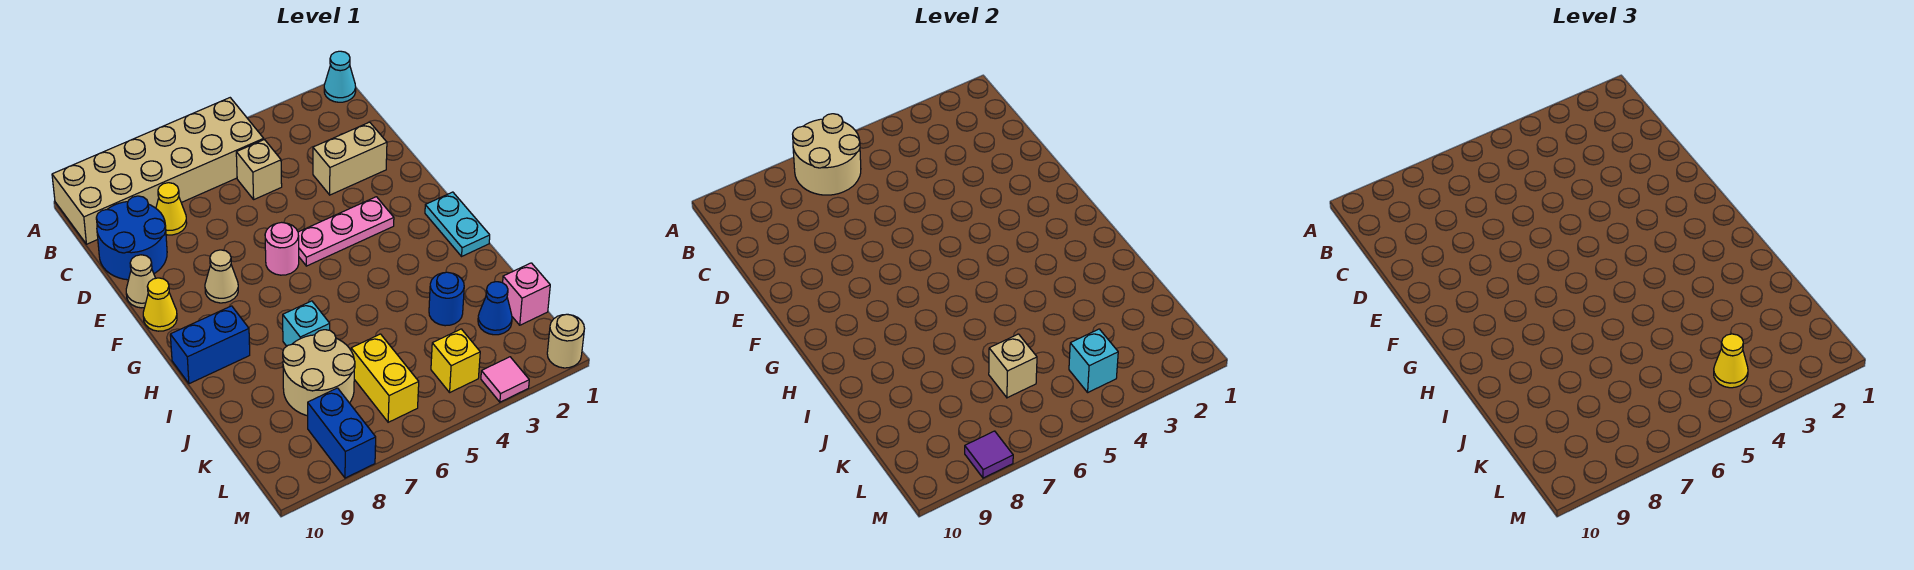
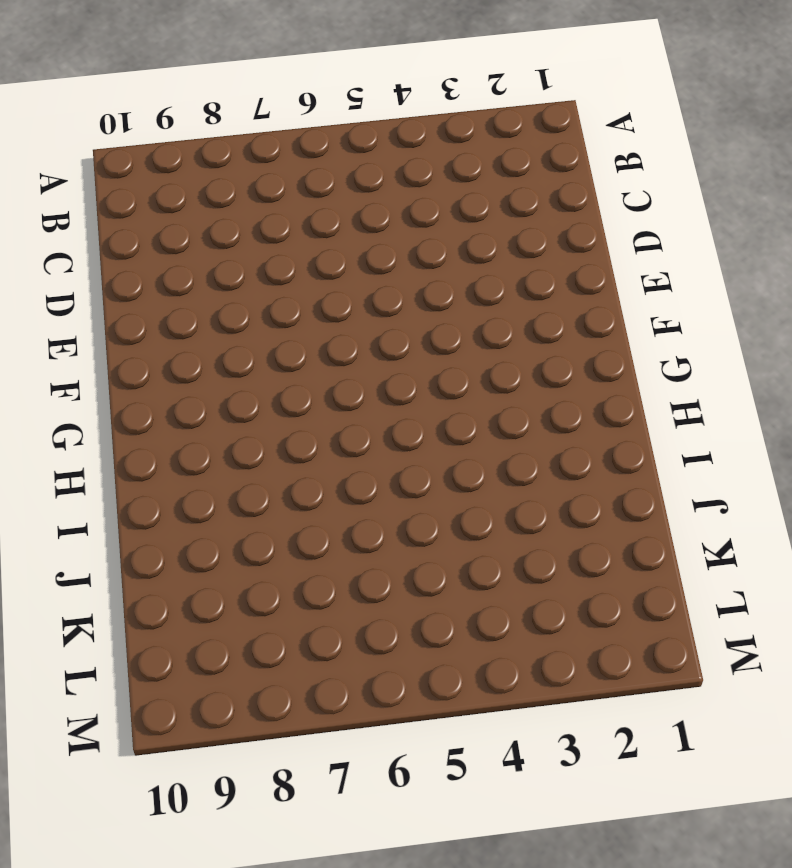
none -> cyan 1x1 cone [324,51,356,102]
none -> tan 2x6 brick [52,98,264,244]
none -> tan 1x1 brick [236,139,282,199]

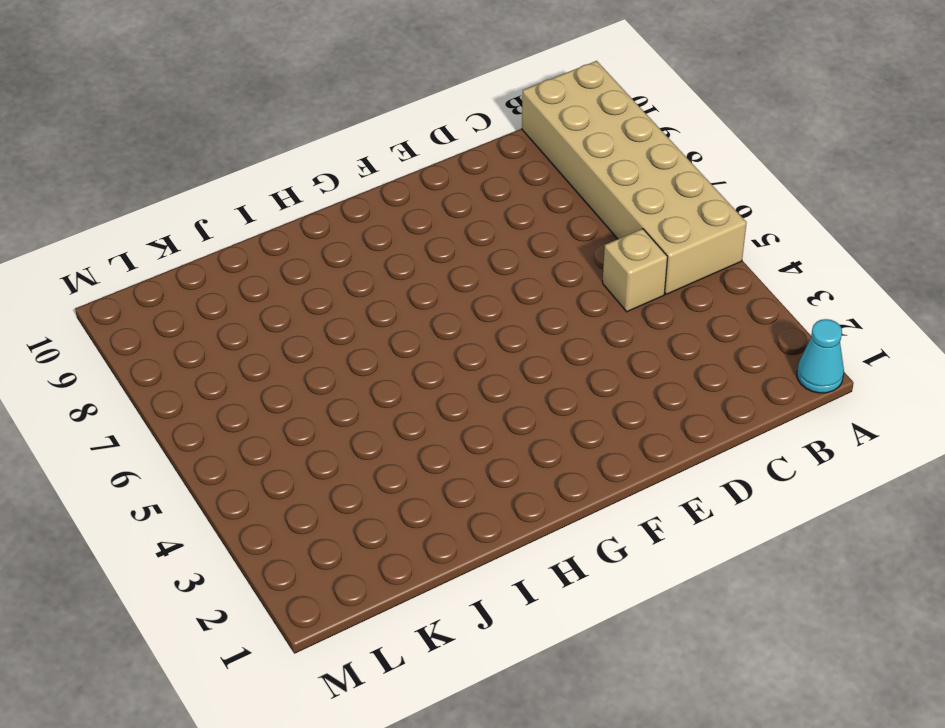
none -> yellow 1x1 cone [156,183,187,235]
none -> blue 2x2 round brick [96,196,167,280]
none -> tan 1x2 brick [313,122,387,195]

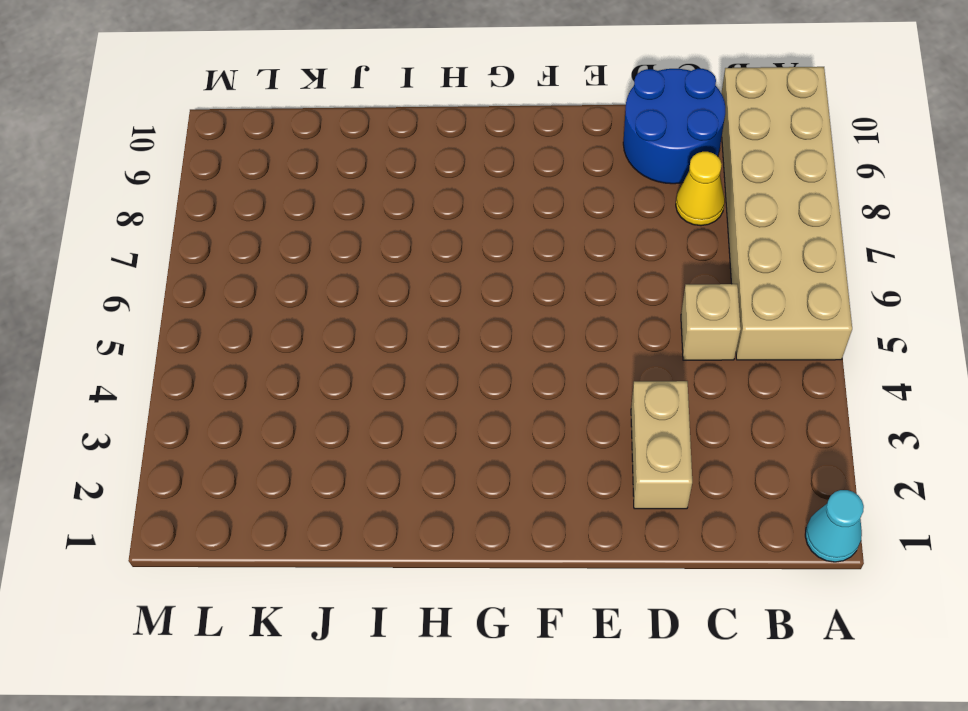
none -> tan 1x1 cone [126,255,156,308]
none -> pink 1x3 plate [298,197,394,266]
none -> pink 1x1 round brick [265,222,299,275]

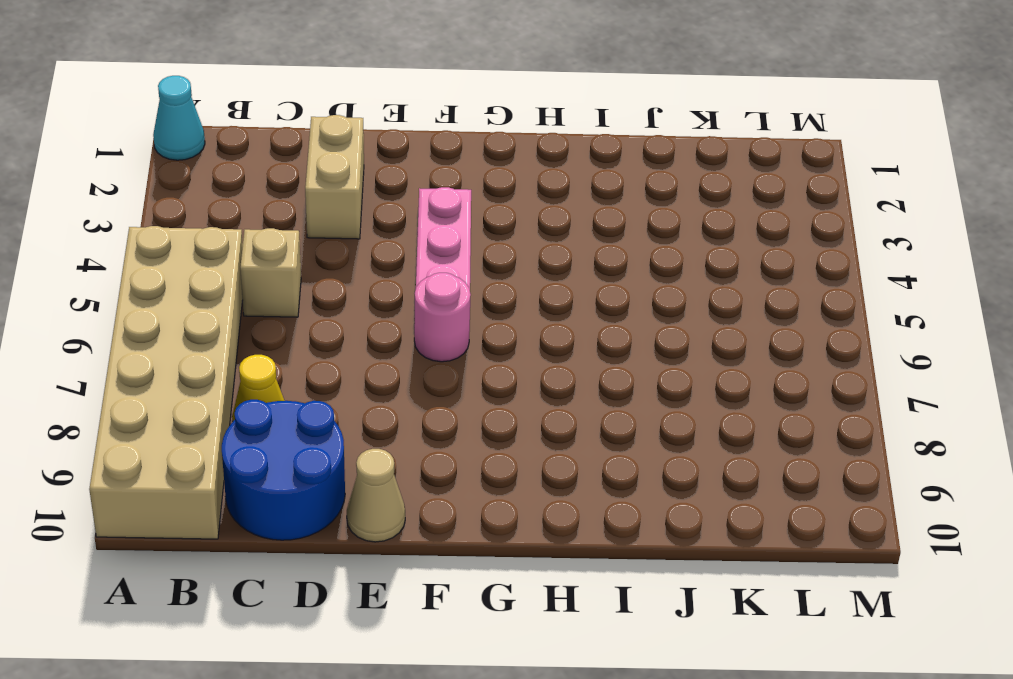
none -> tan 1x1 cone [205,250,238,303]
none -> yellow 1x1 cone [143,278,177,331]
none -> cyan 1x2 plate [425,192,490,256]

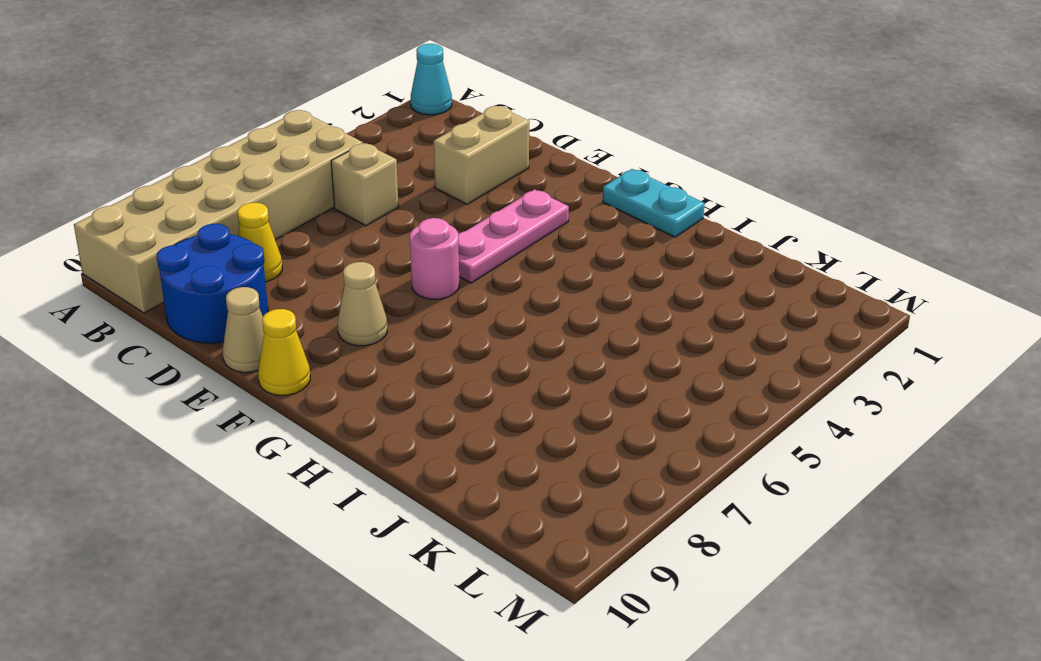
none -> blue 1x2 brick [170,306,250,384]
none -> cyan 1x1 brick [283,301,330,346]
none -> blue 1x1 round brick [429,272,464,326]

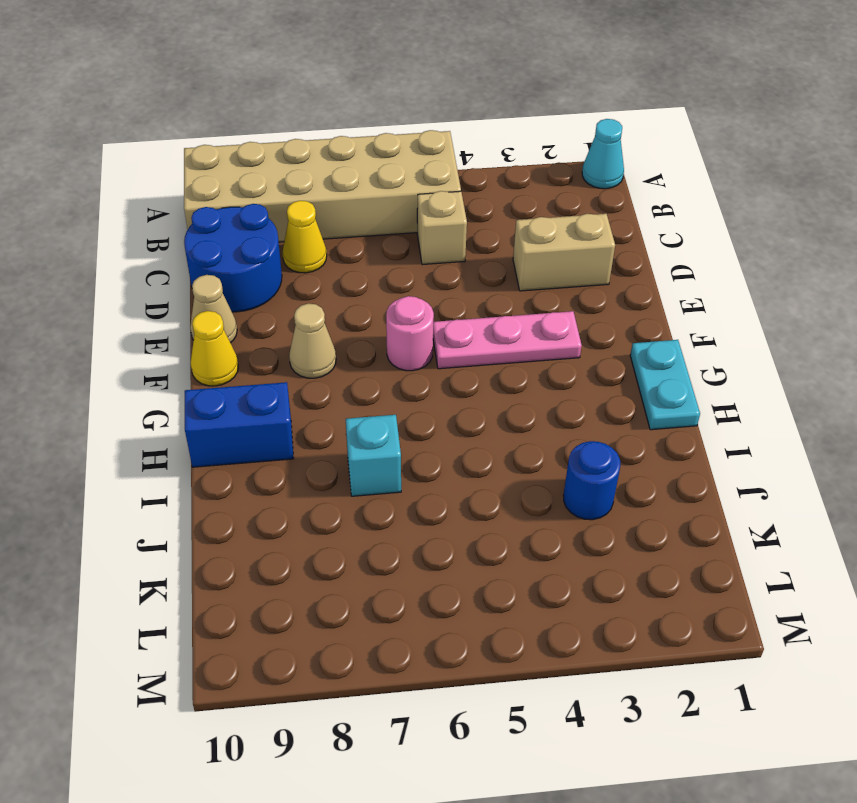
none -> tan 2x2 round brick [283,330,355,416]
none -> pink 1x1 brick [503,263,550,325]
none -> blue 1x1 cone [478,282,512,335]

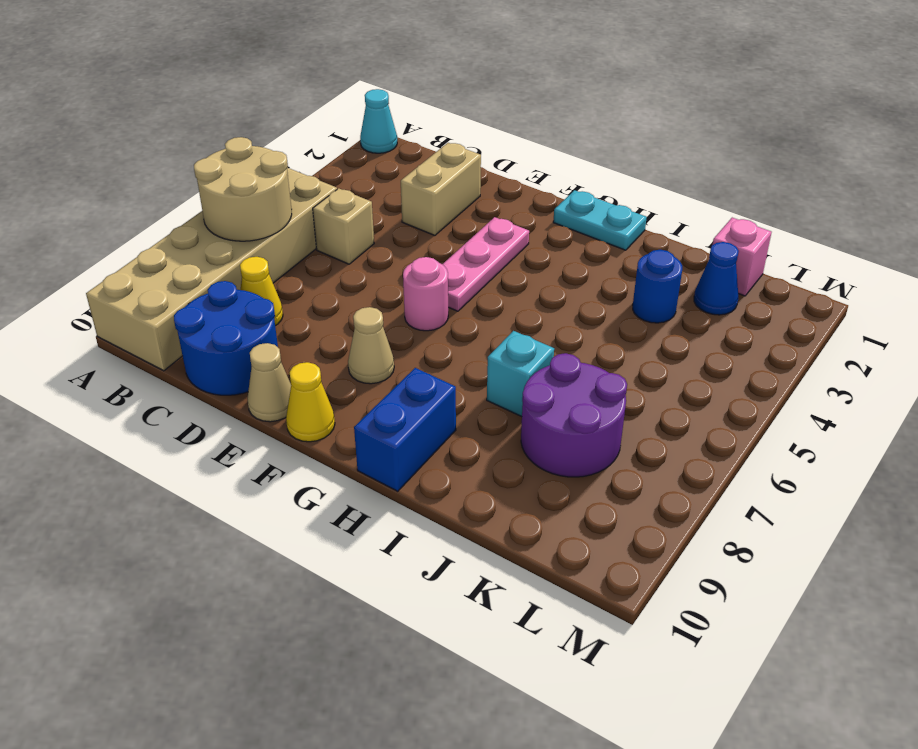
purple 2x2 round brick [521,353,627,477] -> tan 2x2 round brick [283,330,355,416]
none -> yellow 1x2 brick [351,334,419,422]
none -> yellow 1x1 brick [431,329,480,392]
none -> blue 1x2 brick [308,388,376,478]

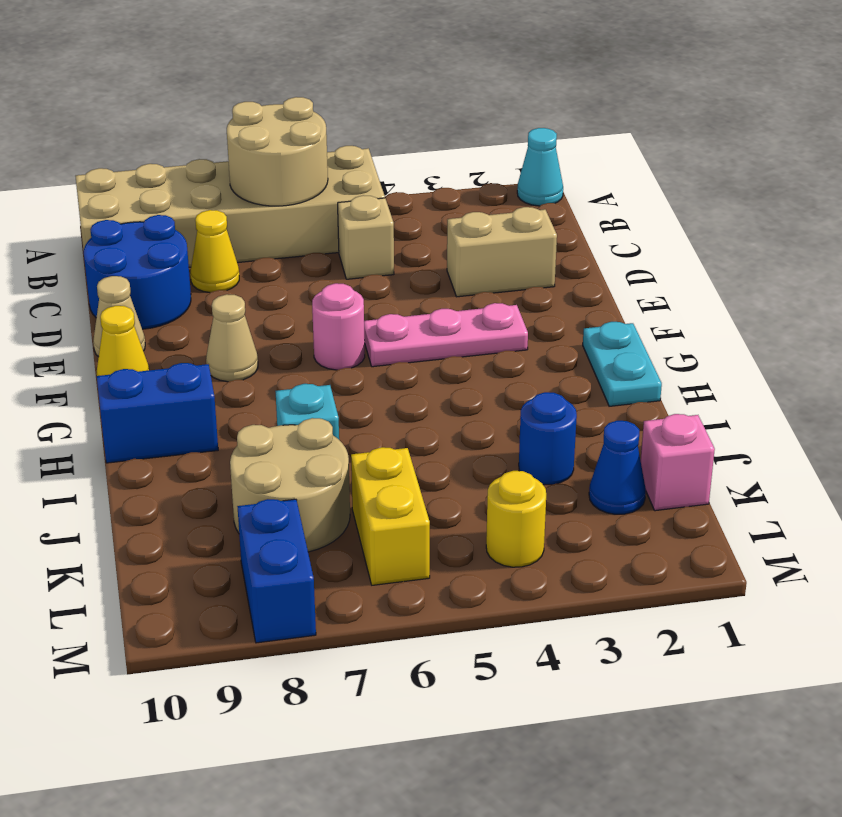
yellow 1x1 round brick [486,471,546,567] -> yellow 1x1 brick [431,329,480,392]
none -> tan 1x1 round brick [547,314,585,368]
none -> pink 1x1 tile [481,357,529,402]
none -> tan 1x1 brick [989,334,1037,398]

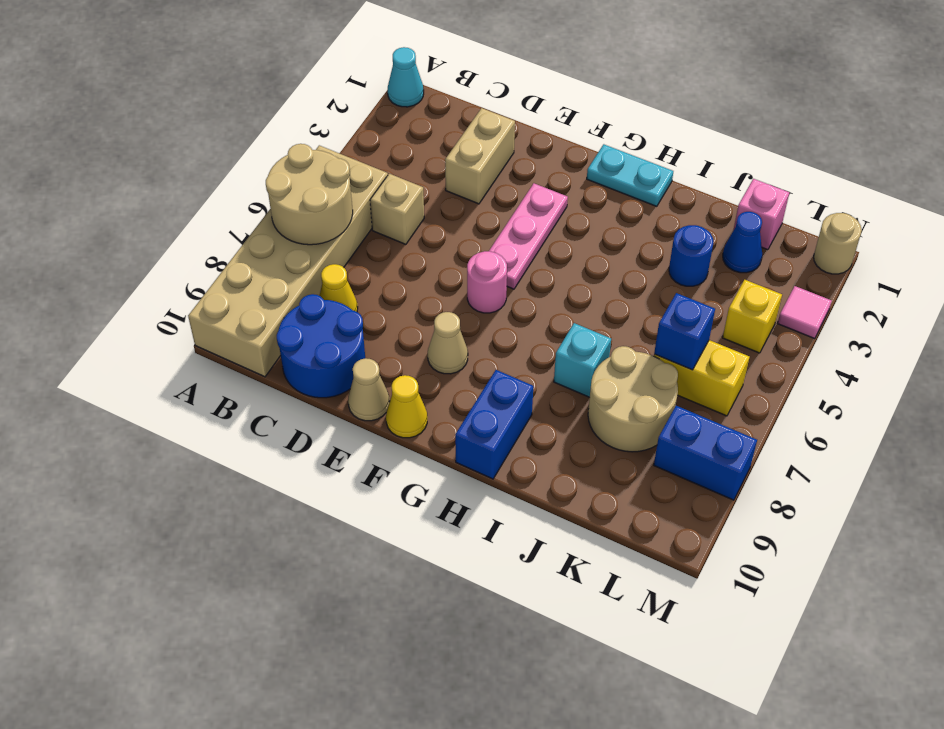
blue 1x1 brick [654,293,715,370] -> tan 1x1 brick [989,334,1037,398]
none -> cyan 1x1 brick [1069,329,1118,392]
none -> purple 1x1 tile [965,431,1013,478]
none -> yellow 1x1 cone [1714,334,1748,388]

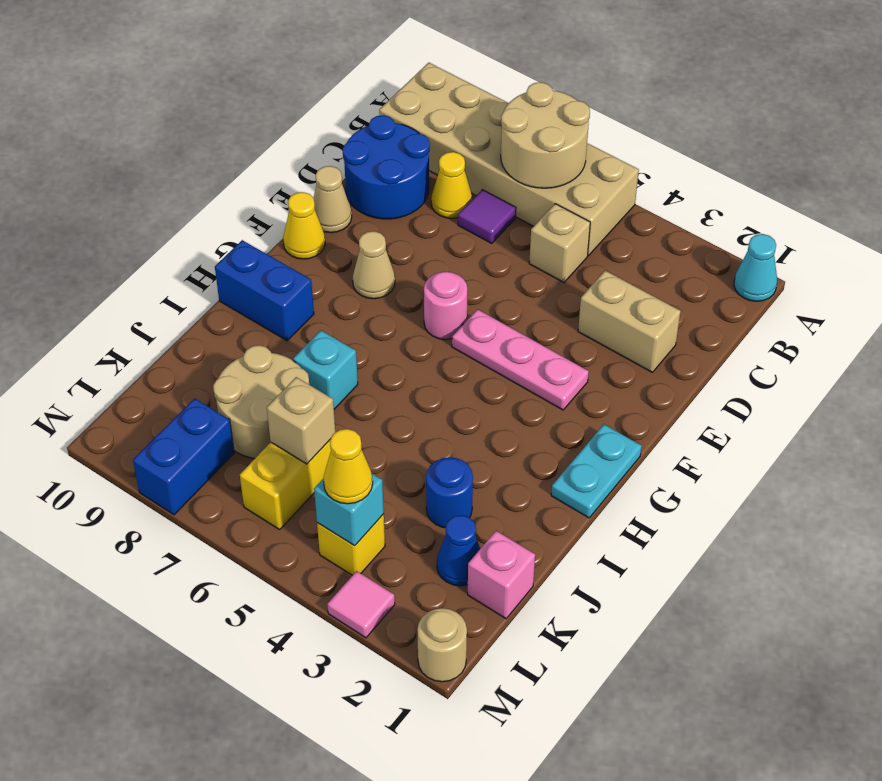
purple 1x1 tile [458,190,516,243] -> purple 1x1 tile moved to [965,431,1013,478]

